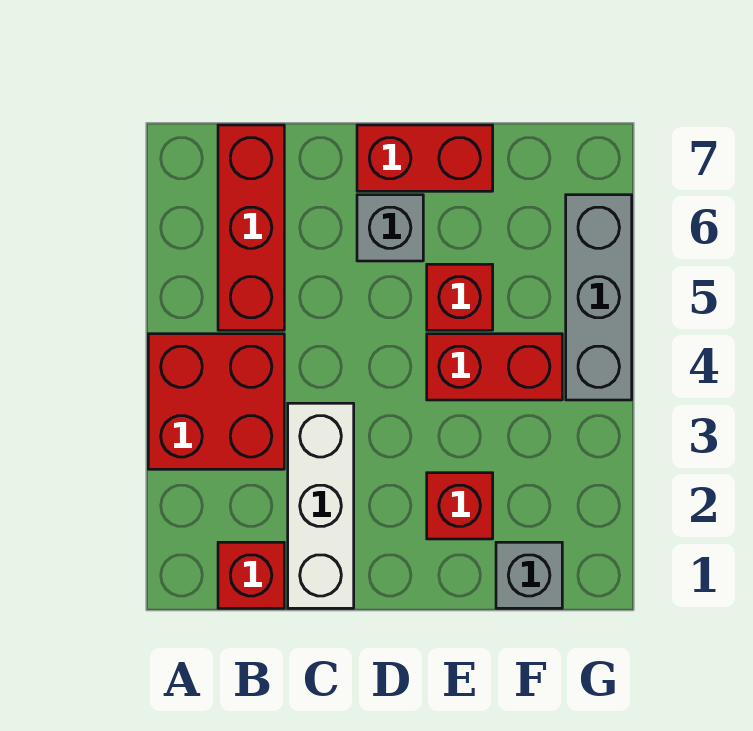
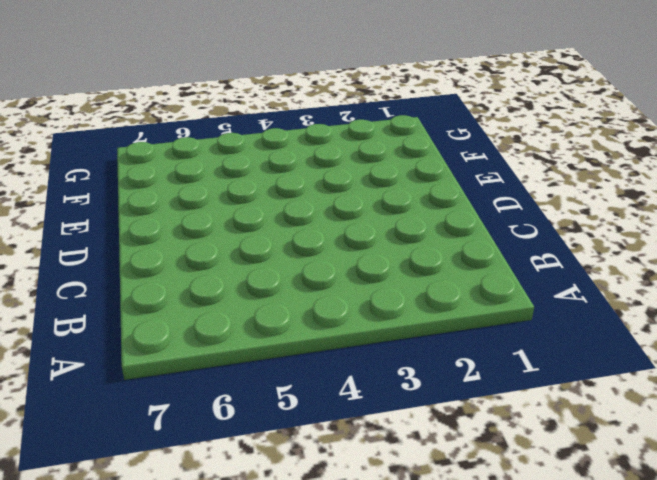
none -> red 2x2 brick [148,334,284,469]
none -> red 1x1 brick [218,542,284,608]

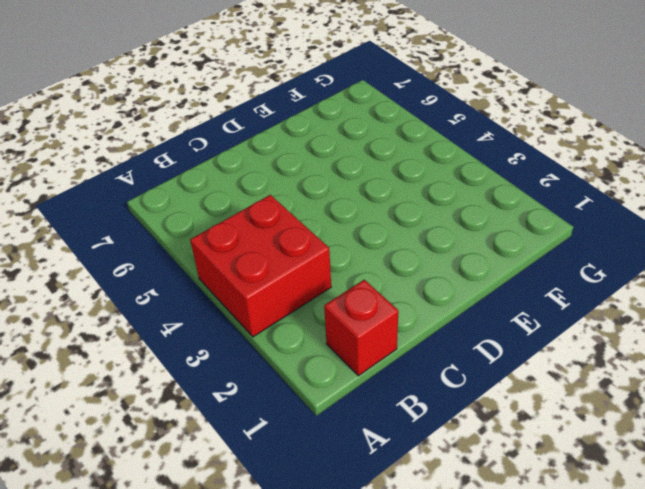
none -> red 1x3 brick [218,125,284,330]
none -> white 1x3 brick [288,403,354,608]

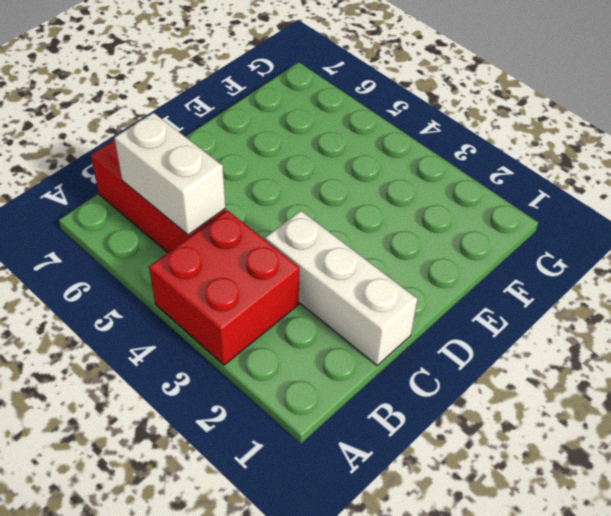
white 1x2 brick [114,113,225,235] -> none
none -> red 1x1 brick [218,542,284,608]
none -> grey 1x1 brick [357,195,423,261]

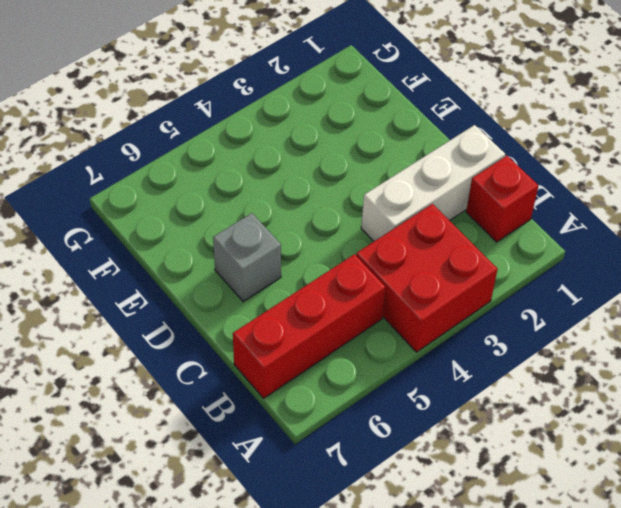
none -> red 1x2 brick [357,125,493,191]
none -> red 1x1 brick [427,473,493,539]

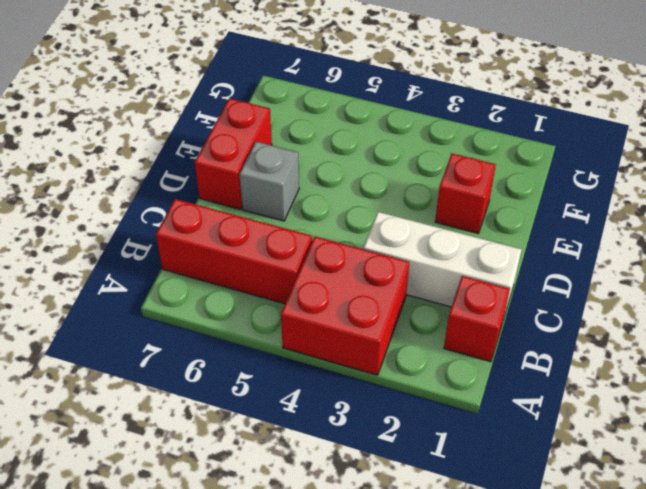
none -> red 1x2 brick [427,334,562,400]
none -> red 1x1 brick [427,264,493,330]

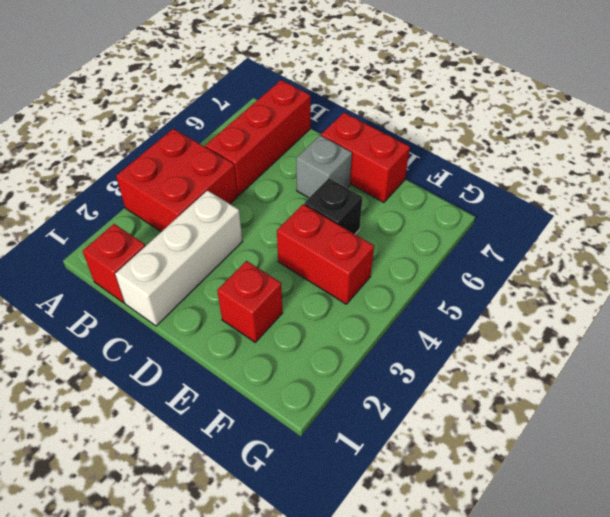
black 1x1 brick [304,178,363,234] -> red 1x1 brick [427,264,493,330]
none -> grey 1x1 brick [496,542,562,608]
none -> grey 1x3 brick [566,195,632,400]

